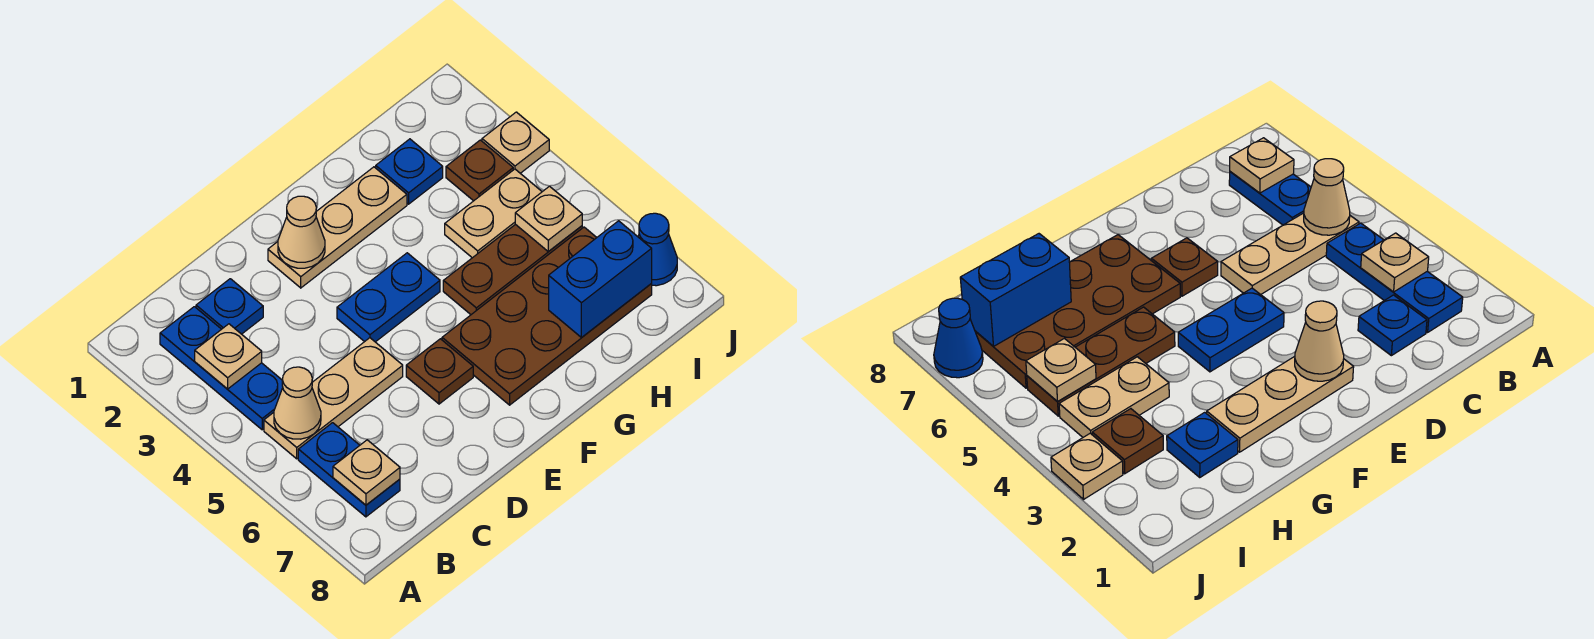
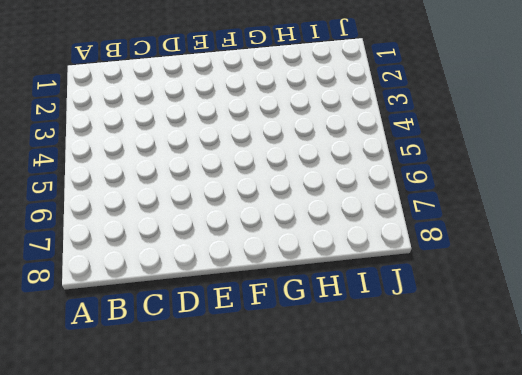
none -> blue 1x3 plate [160,307,283,430]
none -> tan 1x3 plate [264,338,403,459]
none -> blue 1x2 plate [298,423,400,517]

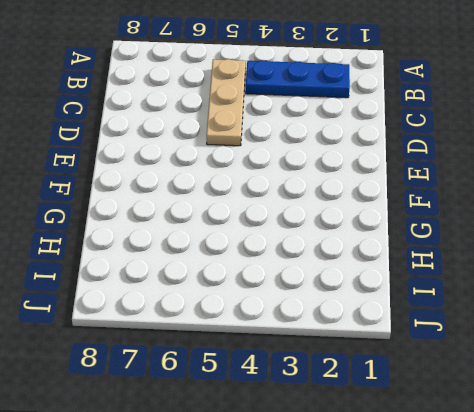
none -> blue 1x2 plate [298,423,400,517]
none -> blue 1x1 plate [196,279,263,334]
none -> tan 1x3 plate [268,167,407,288]

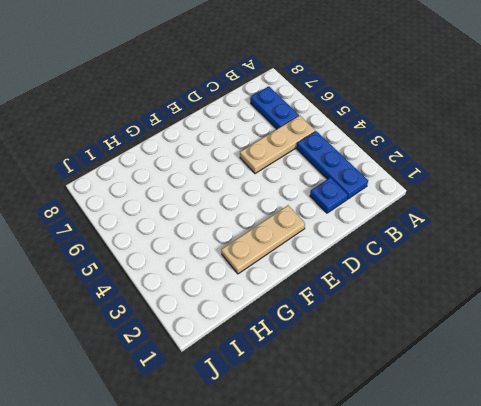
none -> blue 1x2 plate [337,253,440,342]
none -> brown 1x1 plate [406,339,473,404]
none -> brown 2x4 plate [442,227,652,405]

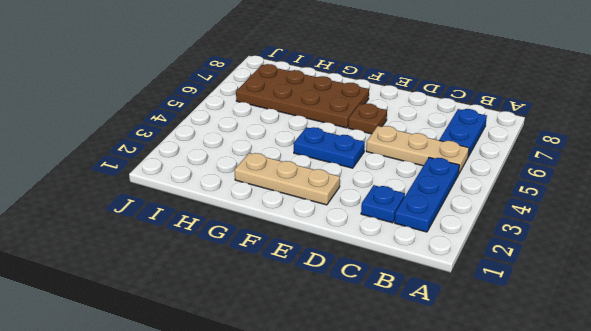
none -> brown 1x3 plate [443,224,582,314]
none -> blue 1x1 plate [376,139,443,204]
none -> tan 1x2 plate [445,169,542,258]

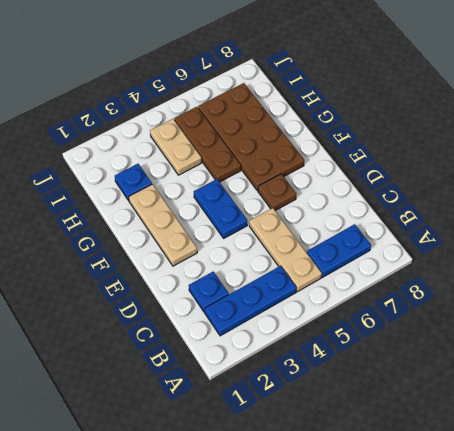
none -> brown 1x1 plate [446,140,513,201]
none -> tan 1x1 plate [482,112,549,173]
none -> blue 1x1 cone [638,213,677,286]

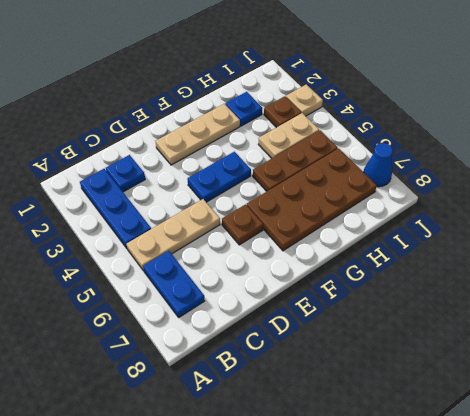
none -> tan 1x1 plate [195,324,262,389]
none -> tan 1x1 cone [274,367,321,439]
none -> tan 1x1 plate [333,440,400,505]

